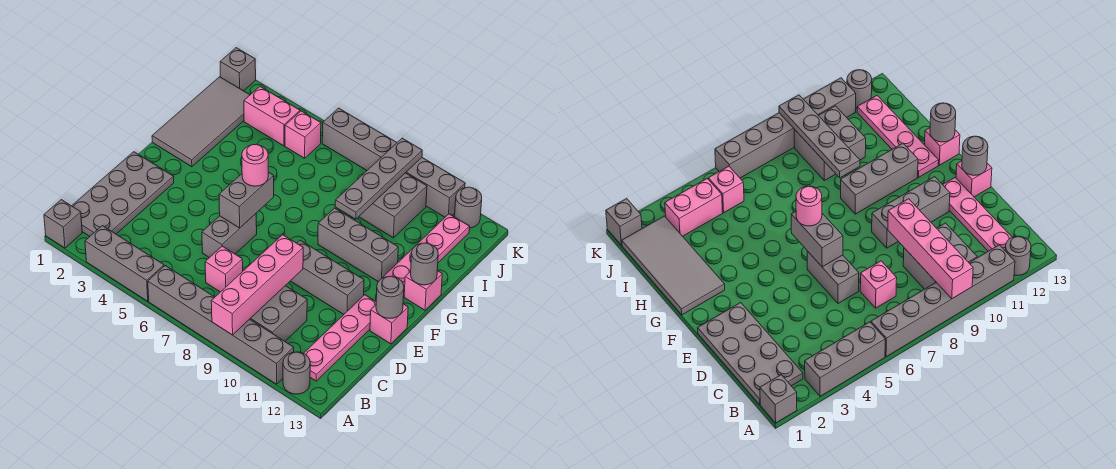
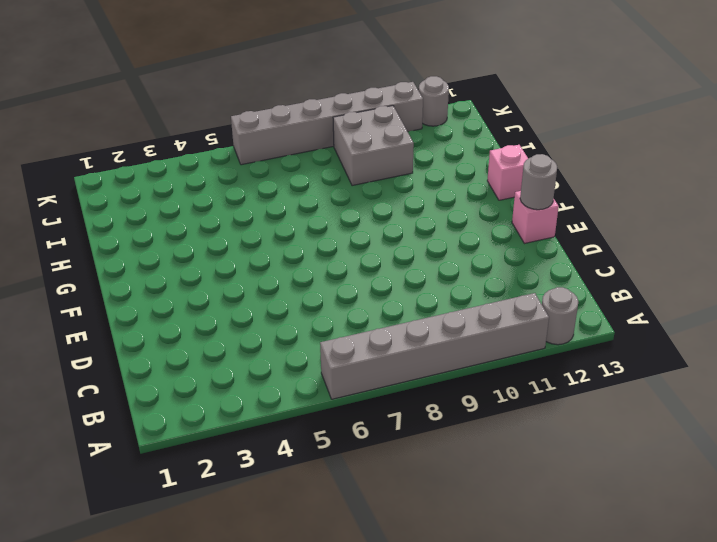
none -> grey 1x1 brick [44,200,82,248]
none -> grey 1x3 brick [85,226,164,301]
none -> grey 2x4 plate [72,152,174,236]

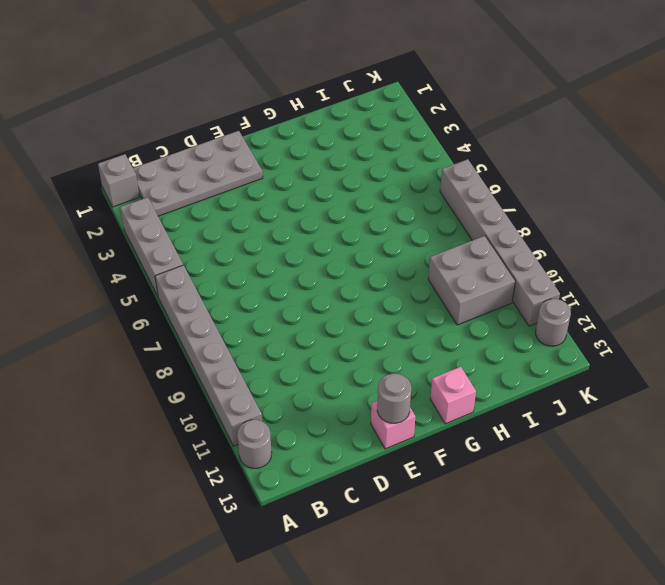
none -> grey 2x2 brick [250,286,307,341]
none -> pink 1x4 plate [304,295,376,381]
none -> pink 1x1 brick [205,246,243,292]

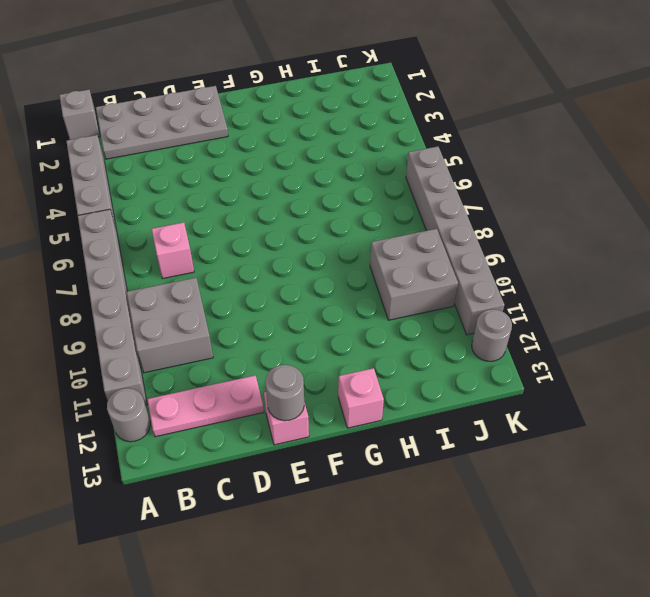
pink 1x3 plate [147,375,264,437] -> pink 1x4 plate [304,295,376,381]
none -> grey 1x2 brick [202,214,257,258]
none -> grey 1x3 brick [291,240,364,314]
none -> grey 2x4 tile [152,77,250,167]

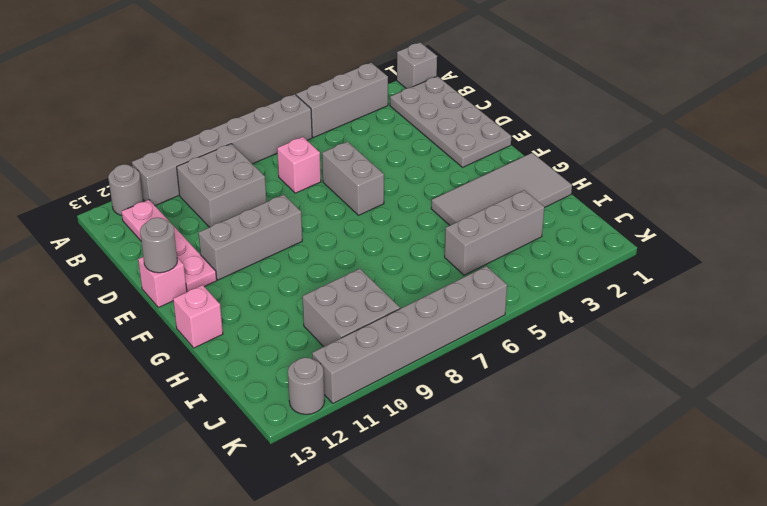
grey 2x4 tile [431,153,572,225] -> grey 2x4 tile turned to [152,77,250,167]
grey 1x3 brick [445,190,544,275] -> grey 1x3 brick moved to [318,208,398,282]
none -> pink 1x4 plate [383,214,470,297]
none -> pink 1x2 brick [244,87,300,146]
none -> pink 1x1 brick [285,111,321,158]

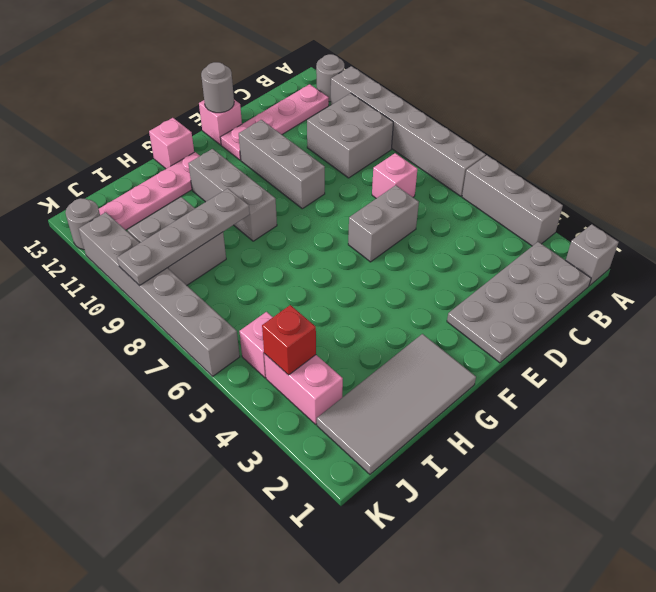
red 1x1 brick [262,305,316,375] -> none
none -> grey 1x1 brick [220,48,256,91]
none -> pink 1x4 brick [211,235,303,335]
none -> grey 1x2 brick [219,172,274,228]

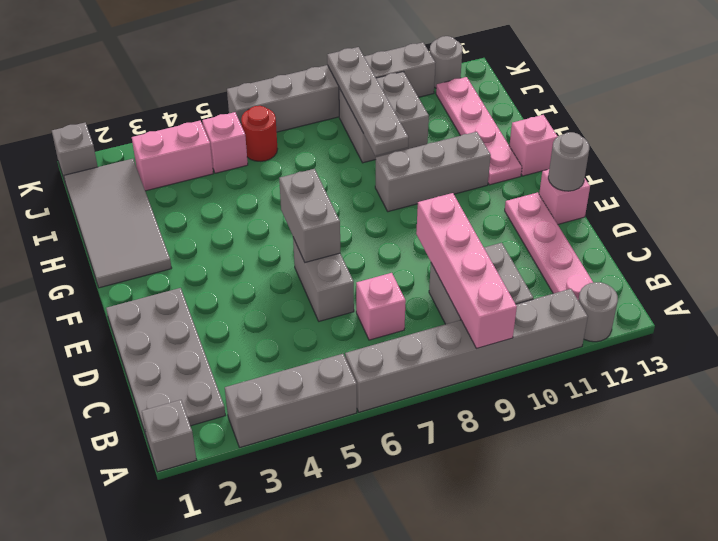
red 1x1 round brick [241,106,277,161] -> none
none -> grey 1x3 brick [291,240,364,314]
none -> grey 1x1 round brick [411,243,438,285]
none -> pink 1x1 round brick [242,144,268,186]

